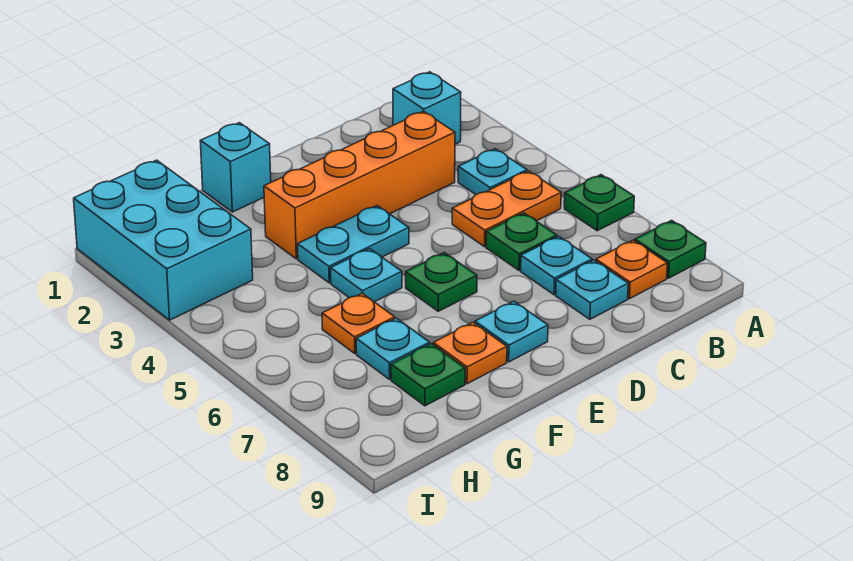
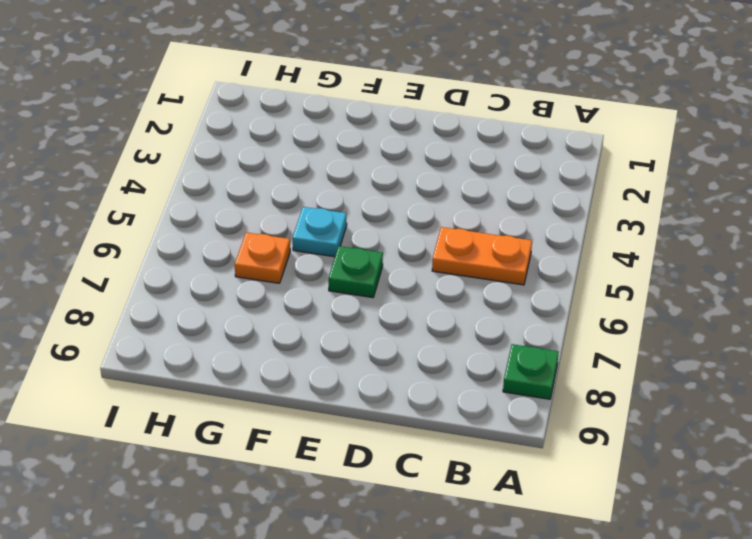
none -> green 1x1 plate [564,175,634,231]
none -> cyan 1x1 brick [393,72,461,144]
none -> cyan 1x1 plate [458,149,527,195]

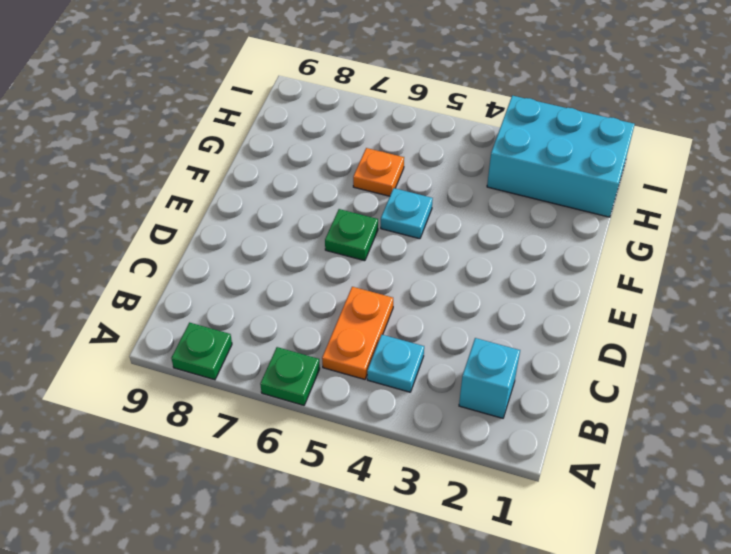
none -> orange 1x1 plate [596,240,667,299]
none -> orange 1x4 brick [264,111,455,259]
none -> green 1x1 plate [486,213,557,270]

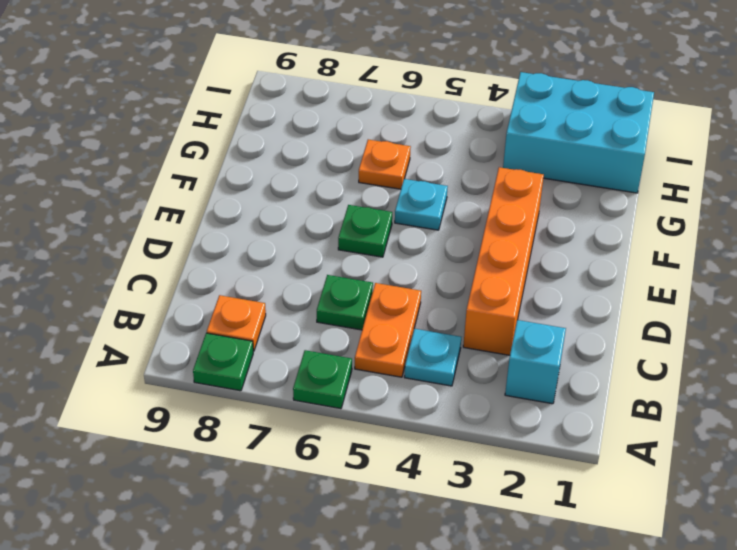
none -> cyan 1x1 plate [521,236,592,295]
none -> cyan 1x1 plate [556,260,628,319]
none -> cyan 1x2 plate [298,206,409,283]

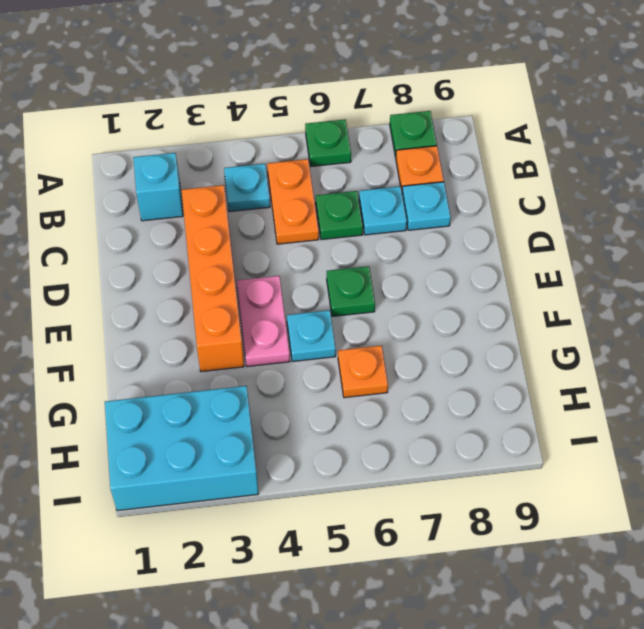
pink 1x2 plate [237,276,290,366] -> cyan 1x2 plate [298,206,409,283]
none -> cyan 1x1 plate [475,301,548,362]
none -> cyan 1x1 brick [200,123,271,212]
none -> orange 1x1 plate [433,322,507,384]

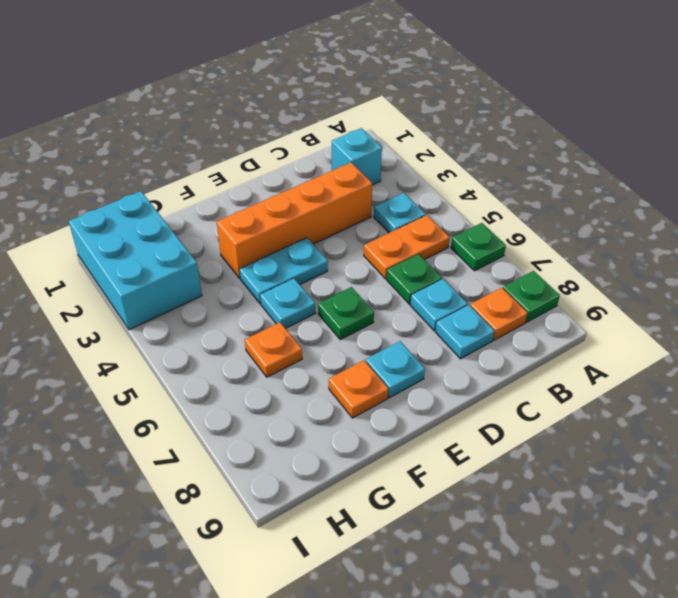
none -> cyan 1x1 brick [200,123,271,212]
none -> cyan 1x1 plate [356,318,430,379]
none -> green 1x1 plate [391,344,465,406]

